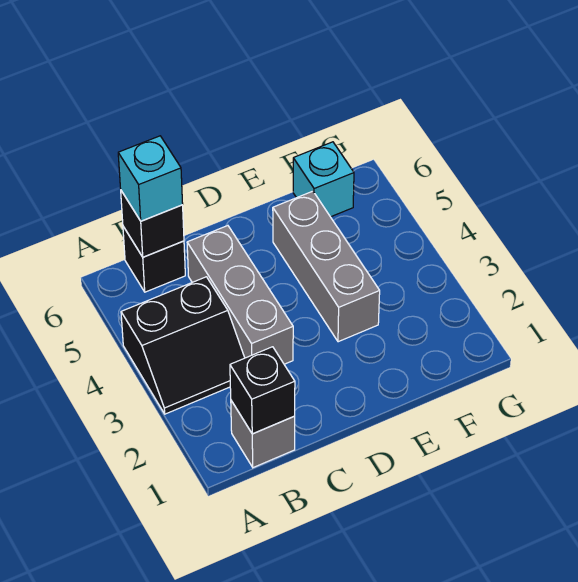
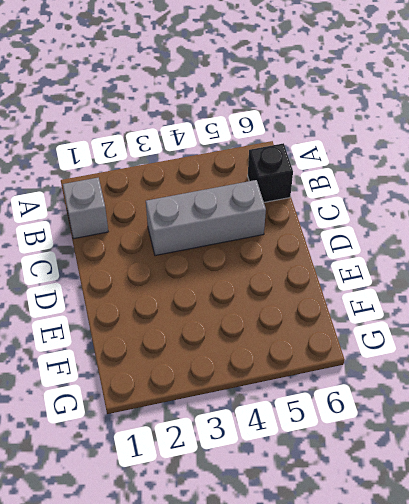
none -> black 2x2 slope [121,277,245,414]
none -> grey 1x3 brick [273,191,380,342]

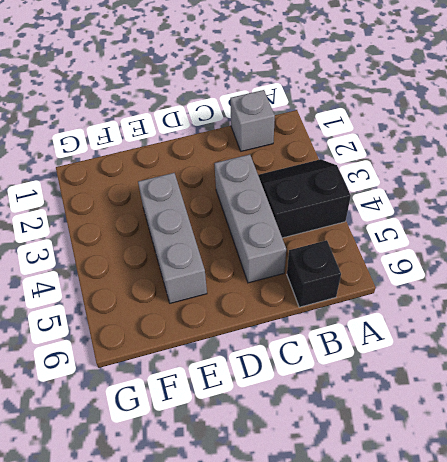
none -> cyan 1x1 brick [293,142,354,217]
none -> black 1x1 brick [230,347,295,434]

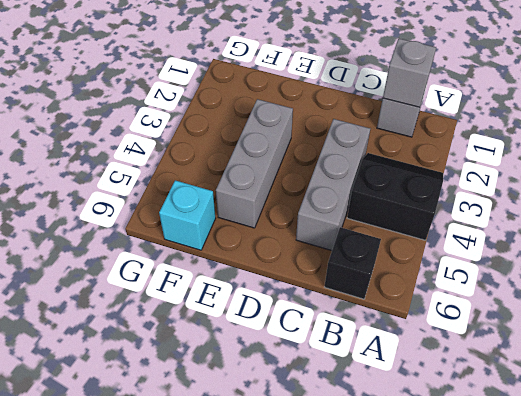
grey 1x1 brick [383,39,436,108] -> black 1x1 brick [230,347,295,434]
none -> black 1x1 brick [121,191,184,257]
none -> cyan 1x1 brick [118,136,183,221]

